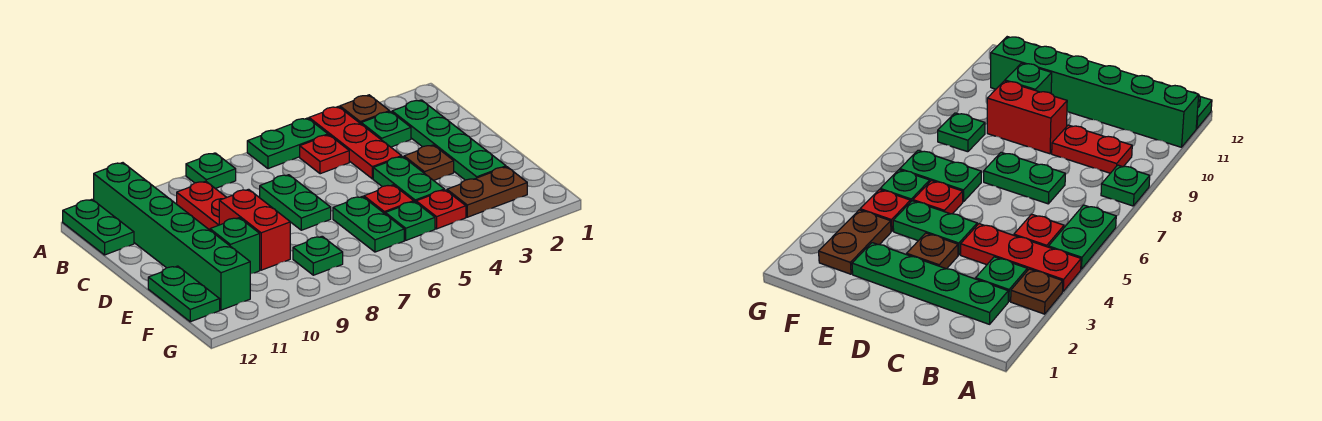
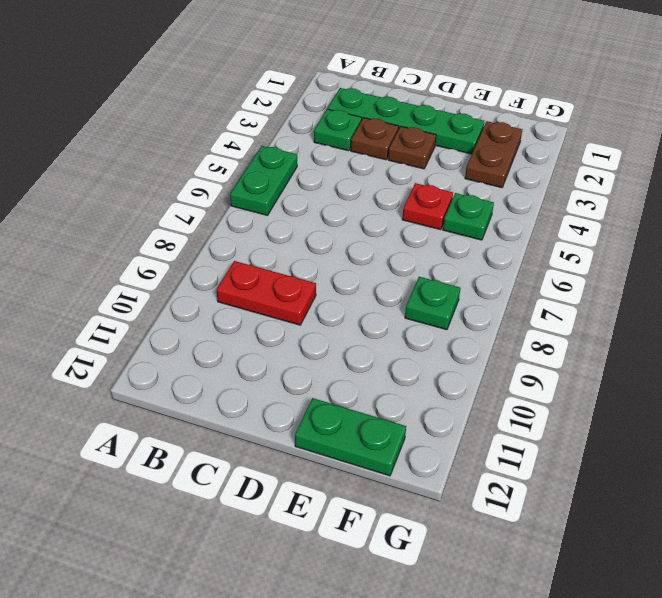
brown 1x1 plate [351,118,399,160] -> brown 1x1 plate moved to [340,95,390,124]
none -> red 1x3 plate [309,106,402,179]
none -> green 1x1 plate [186,153,236,189]
none -> green 1x6 brick [94,163,250,310]

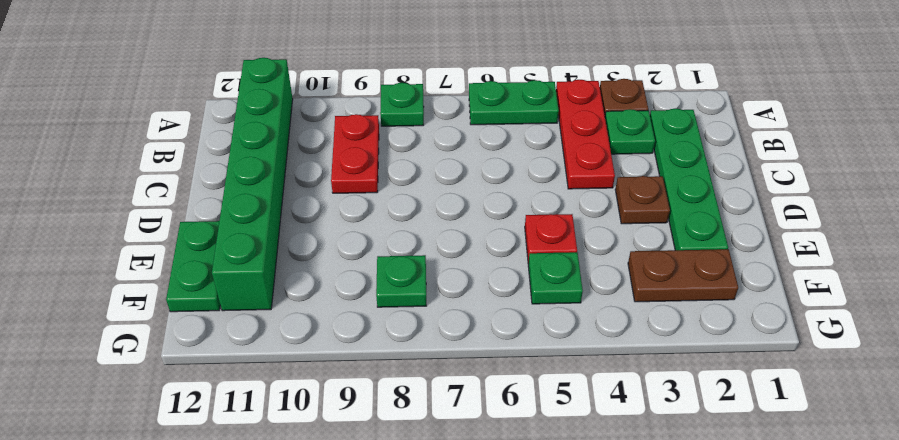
none -> green 1x2 plate [63,199,134,255]
none -> red 1x1 plate [300,135,349,174]
none -> green 1x2 plate [260,175,331,230]

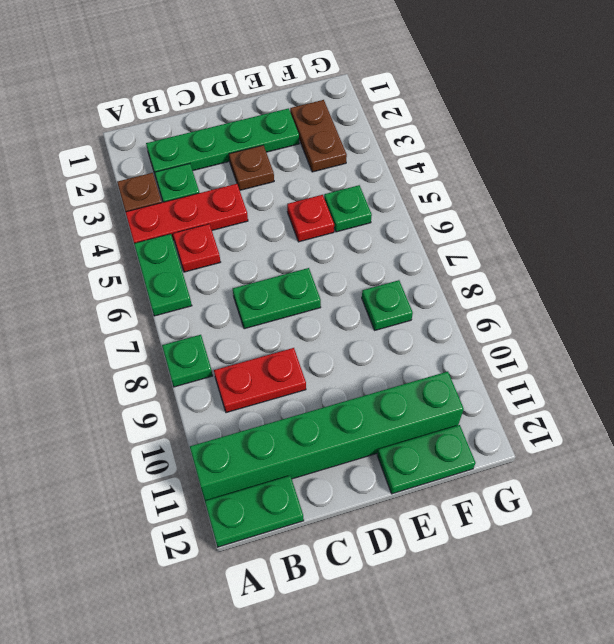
none -> green 1x2 plate [373,157,444,202]
none -> red 1x2 brick [219,189,290,270]
none -> green 1x2 plate [333,196,404,252]

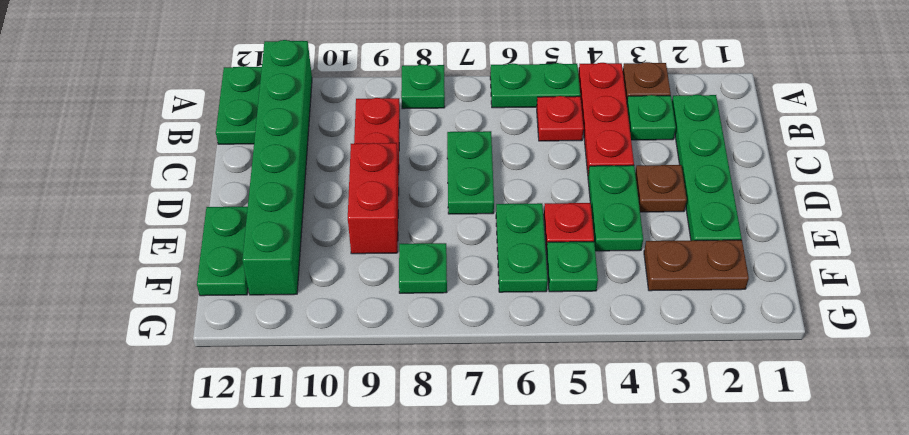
none -> green 1x1 brick [210,218,260,274]
none -> red 1x1 plate [416,190,466,229]

